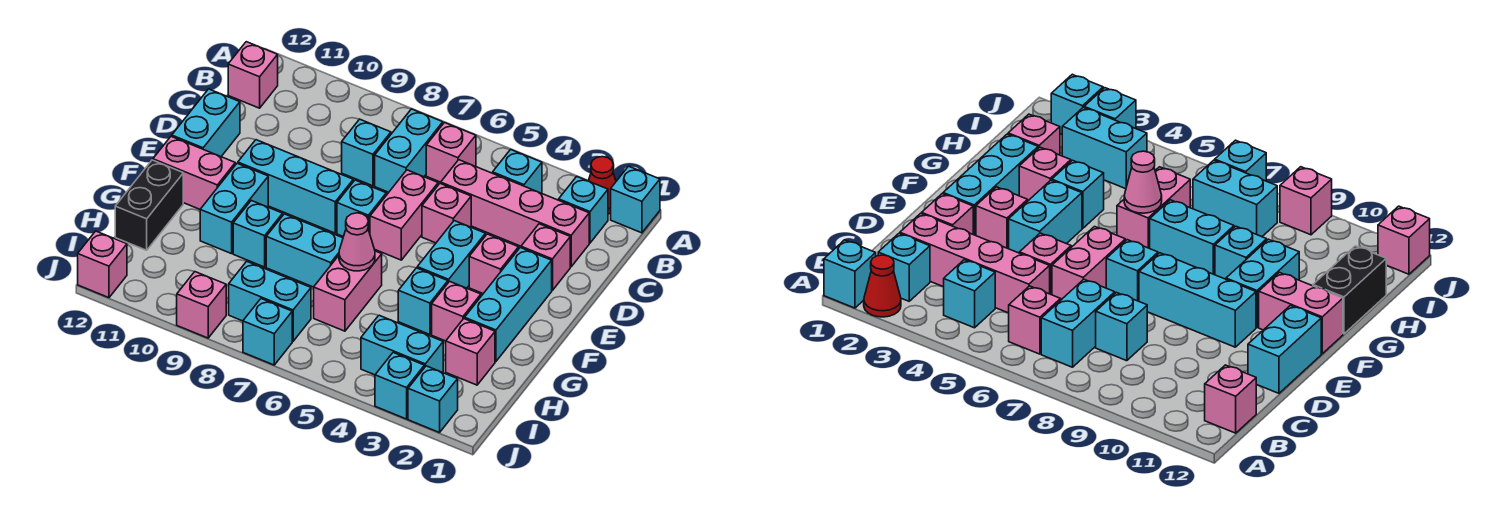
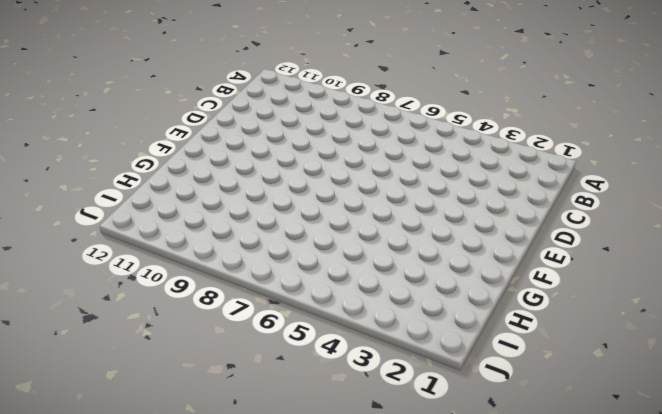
none -> cyan 1x1 brick [611,166,660,233]
none -> red 1x1 cone [588,157,616,214]
none -> cyan 1x1 brick [559,177,608,243]
none -> cyan 1x1 brick [493,150,542,193]

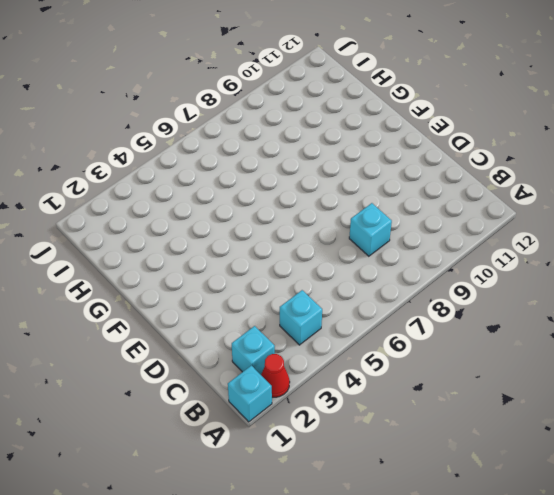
none -> pink 1x1 brick [426,123,476,182]
none -> cyan 1x2 brick [375,109,443,192]
none -> pink 1x1 brick [228,42,278,108]
none -> pink 1x4 brick [441,160,589,267]

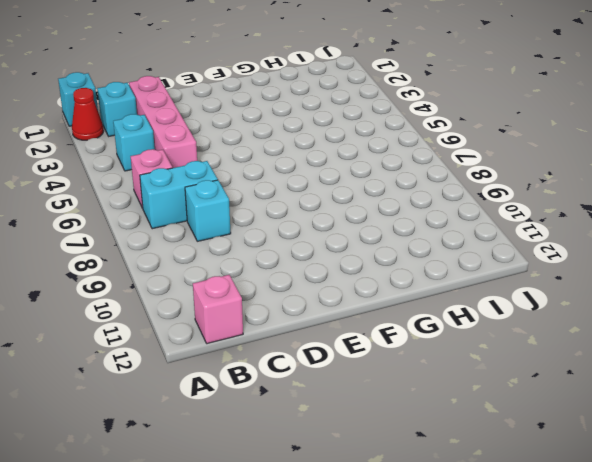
none -> pink 1x1 brick [521,224,570,290]
none -> pink 1x1 brick [422,183,471,243]
none -> pink 1x2 brick [370,170,438,260]
none -> cyan 1x2 brick [172,89,240,157]

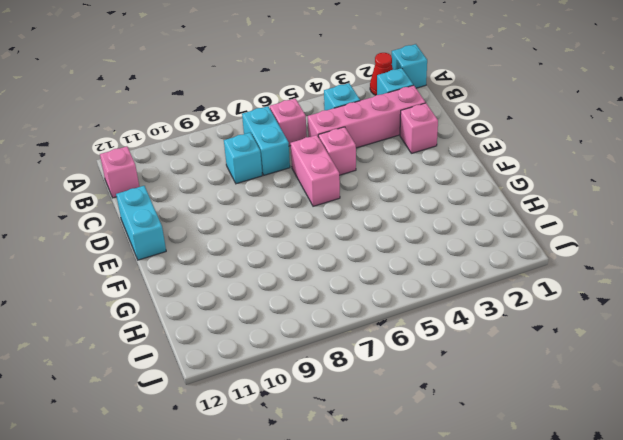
none -> cyan 1x3 brick [465,248,552,361]
none -> pink 1x1 brick [469,234,519,294]
none -> cyan 1x2 brick [417,221,486,288]
none -> cyan 1x1 brick [337,180,386,237]

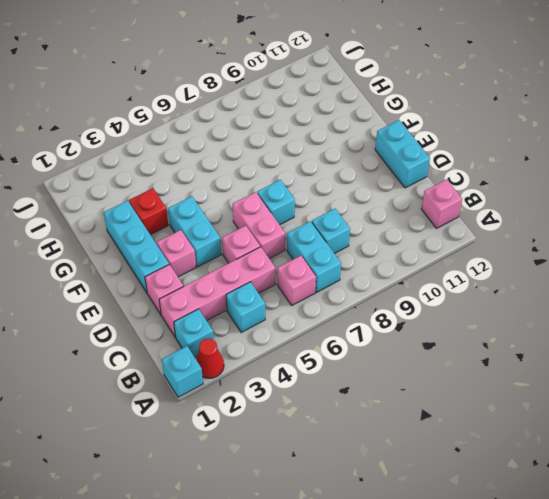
red 1x1 brick [129,188,168,235] -> pink 1x1 brick [432,281,481,341]
none -> cyan 1x3 brick [238,140,353,233]
none -> cyan 1x2 brick [200,163,268,254]
none -> pink 1x2 brick [153,136,235,209]
none -> cyan 1x1 brick [398,268,448,335]

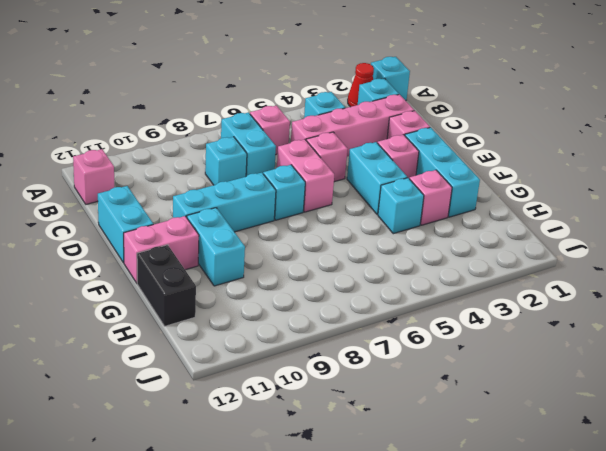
none -> pink 1x2 brick [314,251,382,331]
none -> cyan 1x2 brick [266,214,343,287]
none -> cyan 1x1 brick [233,201,283,267]
none -> pink 1x1 brick [446,319,495,385]

